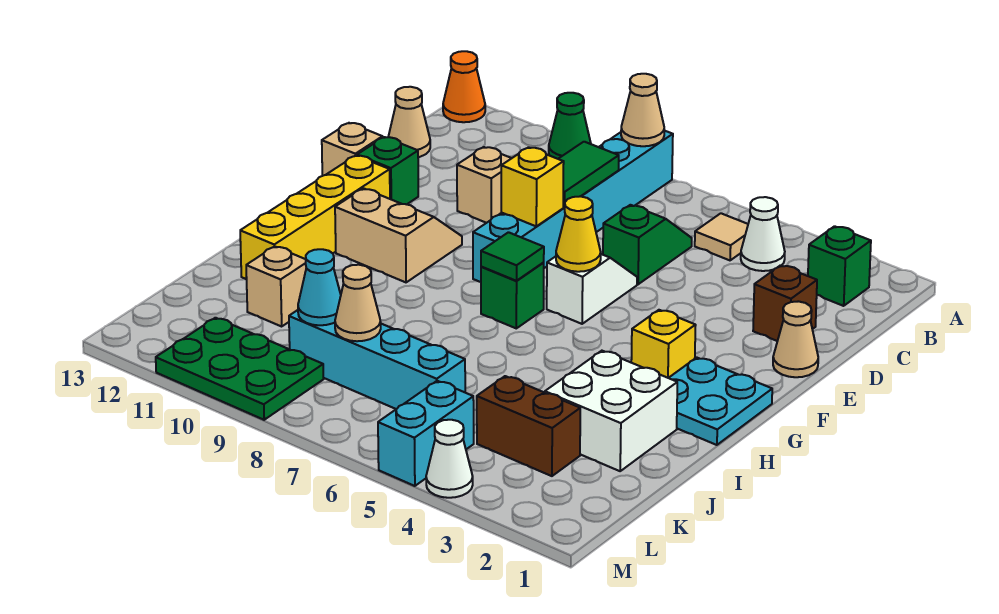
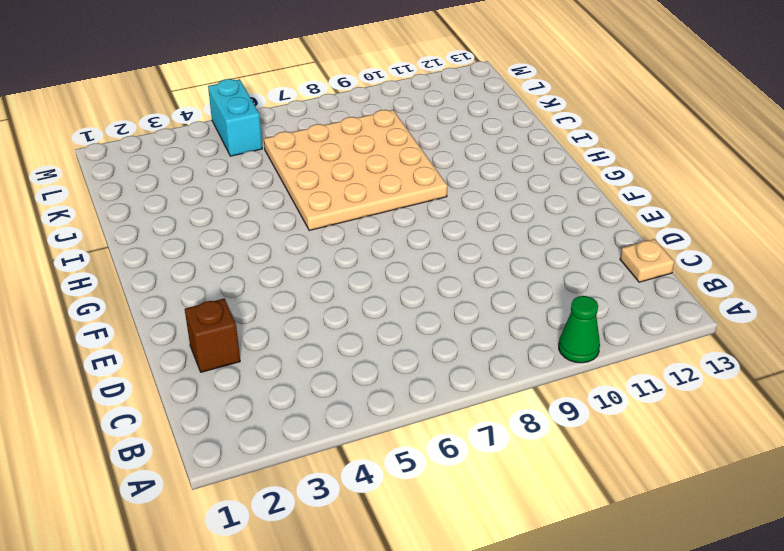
tan 1x1 plate [620,239,674,282] -> tan 1x1 cone [388,87,430,157]
tan 4x4 plate [264,110,447,230] -> cyan 1x4 brick [289,310,465,409]
none -> cyan 1x6 brick [473,131,673,282]
none -> orange 1x1 cone [443,51,485,122]
none -> green 1x1 brick [808,226,871,306]
none -> white 1x1 cone [741,197,785,271]

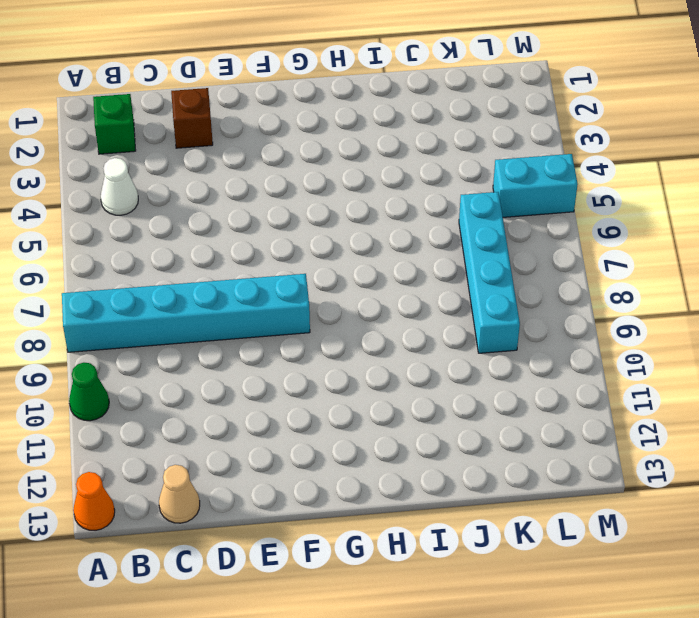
none -> tan 1x1 tile [695,213,748,260]
none -> green 1x2 slope [603,205,692,284]
none -> tan 1x1 brick [457,147,512,223]
none -> tan 1x1 cone [773,301,818,377]

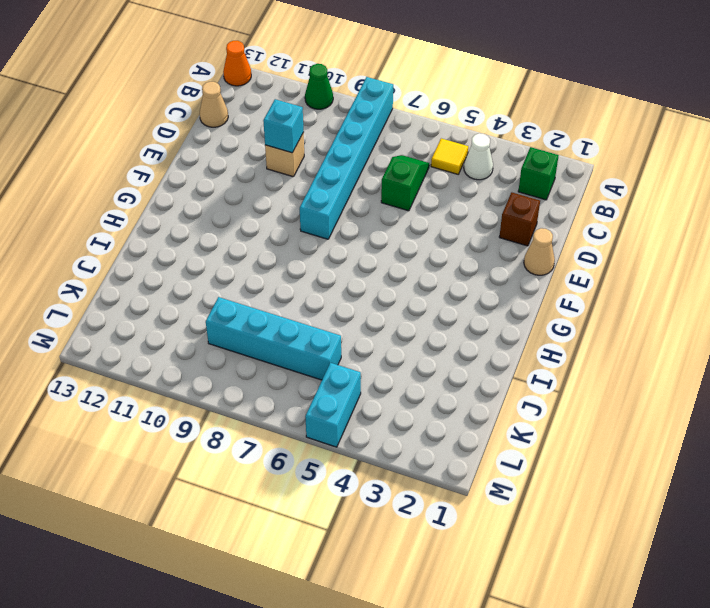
yellow 1x1 tile [431,138,468,174] -> tan 1x1 tile [695,213,748,260]
cyan 1x1 brick [263,99,304,153] -> none
none -> white 1x2 slope [547,254,637,324]
none -> green 1x1 brick [357,137,418,204]
none -> tan 1x1 brick [322,123,383,176]
none -> tan 2x2 slope [335,188,462,282]

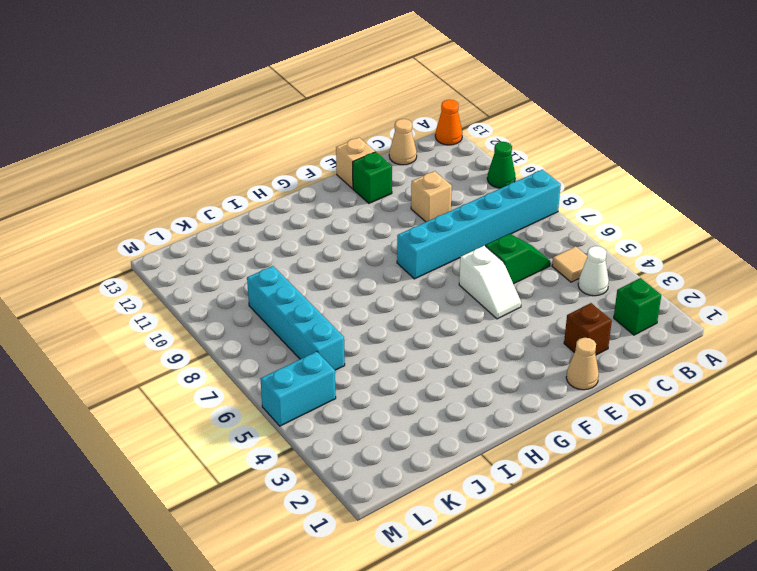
white 1x2 slope [459,246,521,319] -> white 1x2 slope turned to [547,254,637,324]
none -> tan 2x2 slope [335,188,462,282]
none -> yellow 1x4 brick [240,155,390,279]
none -> cyan 2x2 plate [669,358,772,445]
none -> yellow 1x1 brick [631,310,696,378]

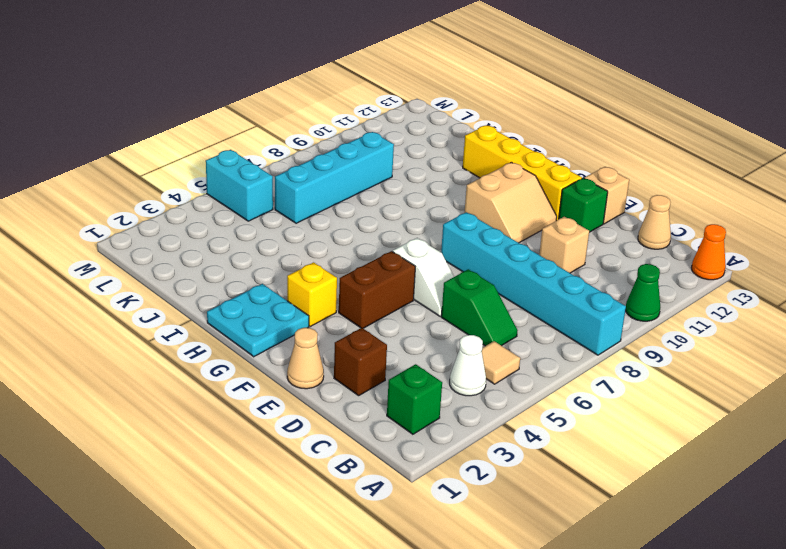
brown 1x2 brick [339,251,415,328] -> brown 1x2 brick moved to [477,376,580,476]
none -> green 1x1 brick [481,263,544,328]
none -> white 2x2 brick [545,351,677,471]
none -> tan 1x1 brick [246,246,306,326]
none -> green 2x3 plate [156,318,324,420]

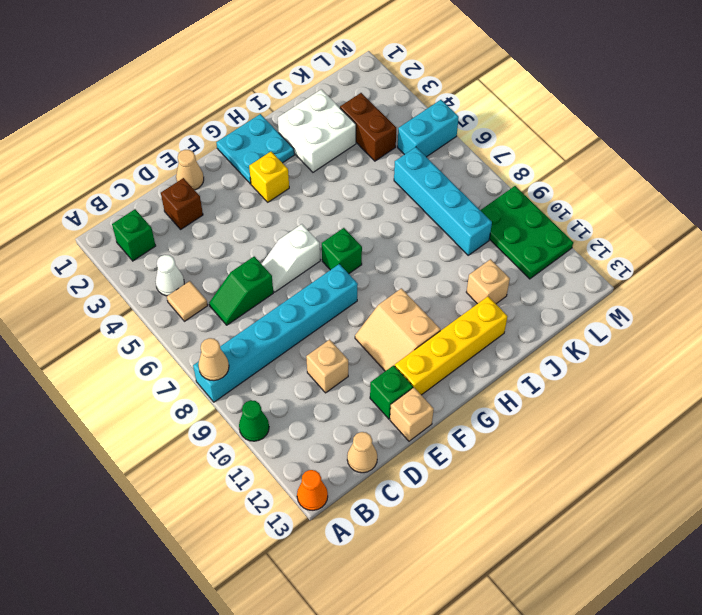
none -> white 1x1 cone [426,420,473,498]
none -> green 1x2 tile [559,142,619,207]
none -> yellow 1x1 brick [501,147,564,226]
none -> yellow 1x1 cone [556,196,601,272]

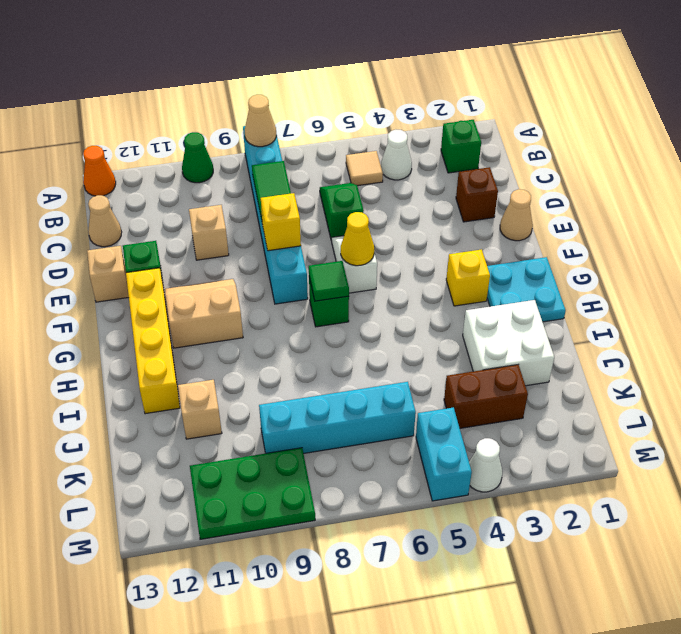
none -> tan 1x1 cone [335,265,381,341]
none -> cyan 1x1 cone [298,249,341,325]

